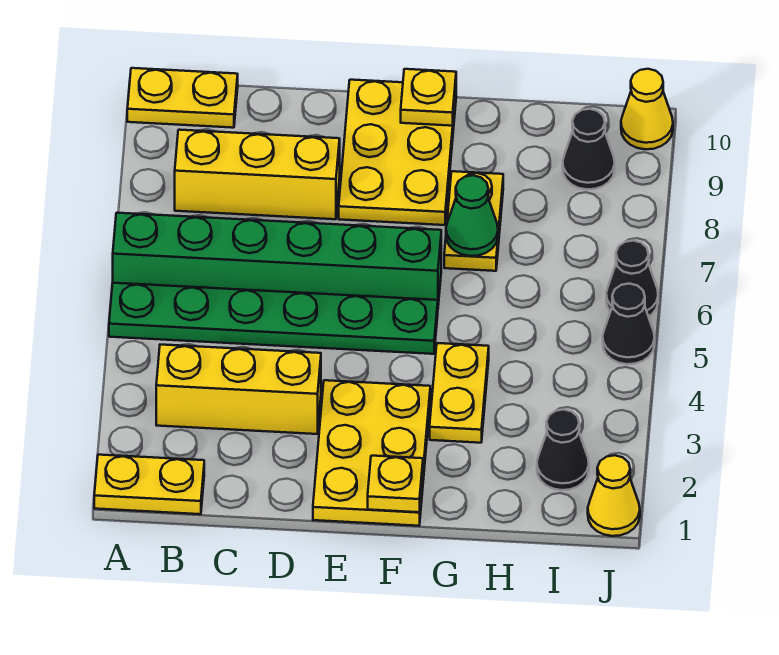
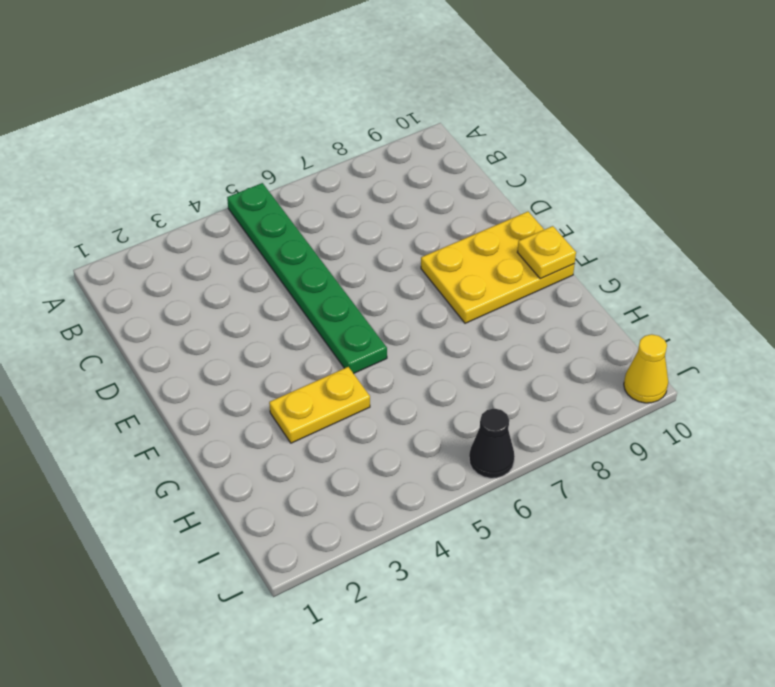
none -> yellow 1x2 plate [94,455,204,514]
none -> green 1x6 brick [113,213,441,305]
none -> yellow 1x2 plate [127,68,238,128]

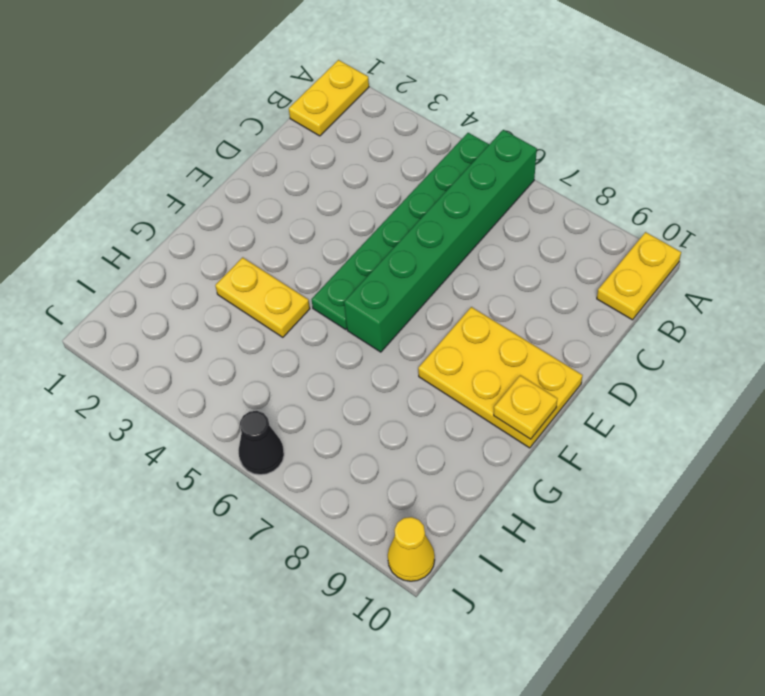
none -> yellow 1x3 brick [156,345,321,434]
none -> yellow 1x3 brick [175,130,340,219]
none -> yellow 2x3 plate [313,380,430,526]

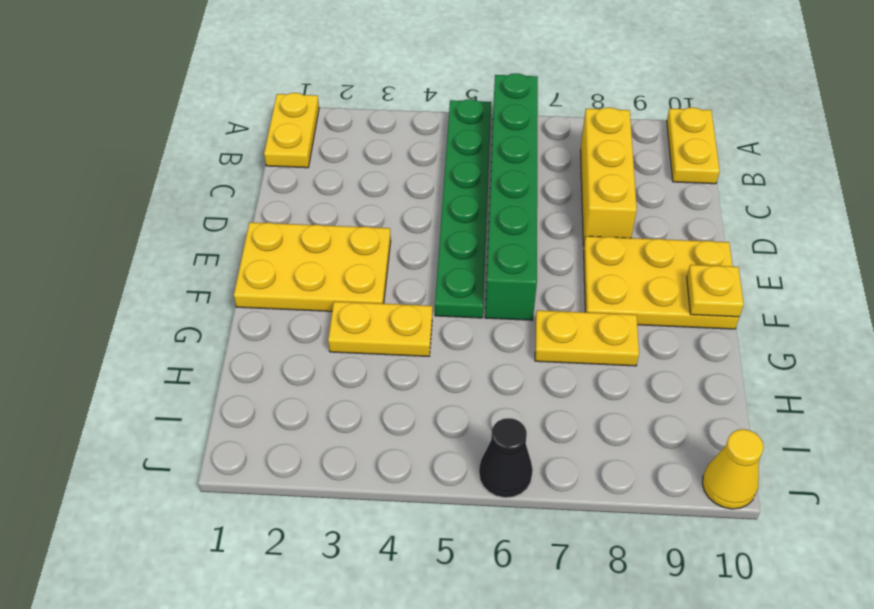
none -> yellow 1x3 brick [156,345,321,434]
none -> black 1x1 cone [537,410,589,490]
none -> black 1x1 cone [563,109,615,189]

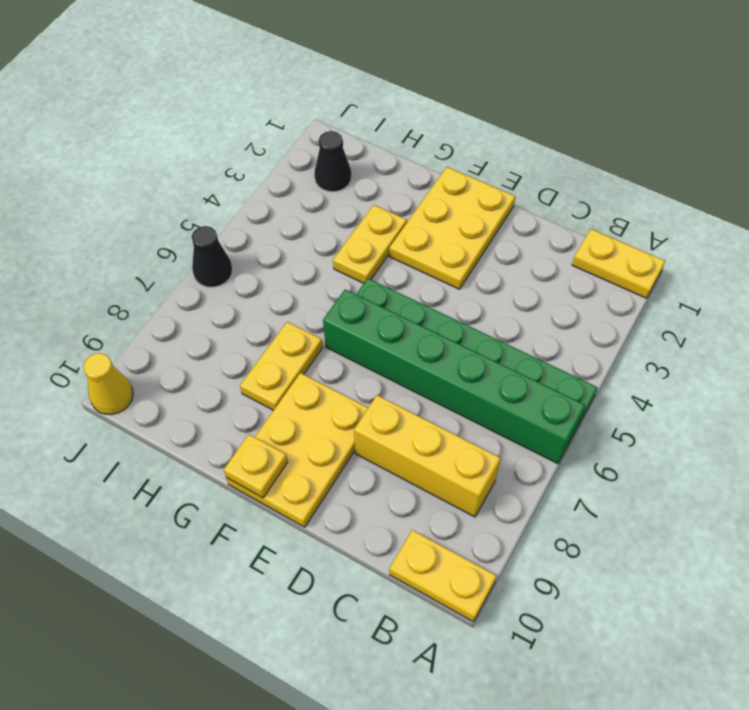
none -> yellow 1x3 brick [156,345,321,434]
none -> black 1x1 cone [563,109,615,189]
none -> yellow 1x1 cone [588,455,640,536]

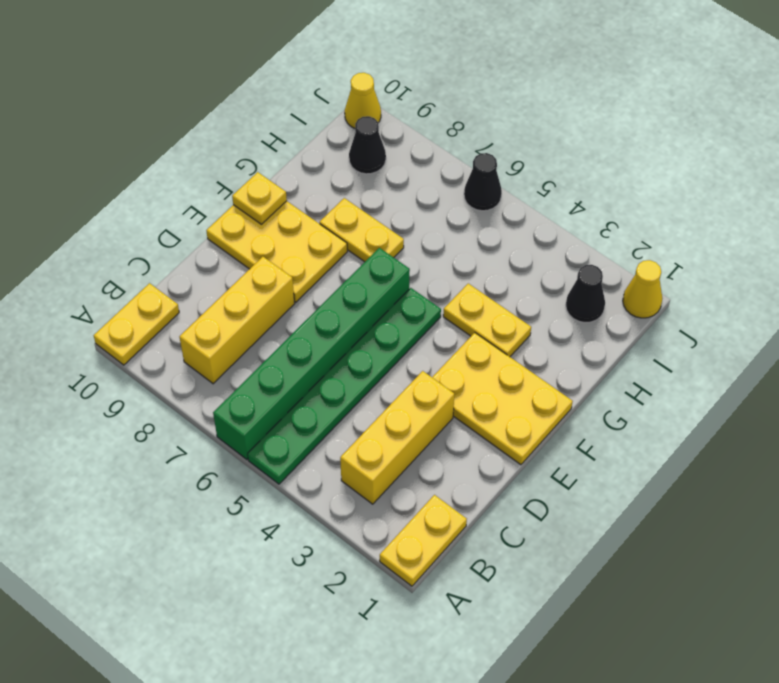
none -> black 1x1 cone [603,284,655,364]
none -> yellow 1x1 plate [368,456,423,512]
none -> green 1x1 cone [446,175,498,256]

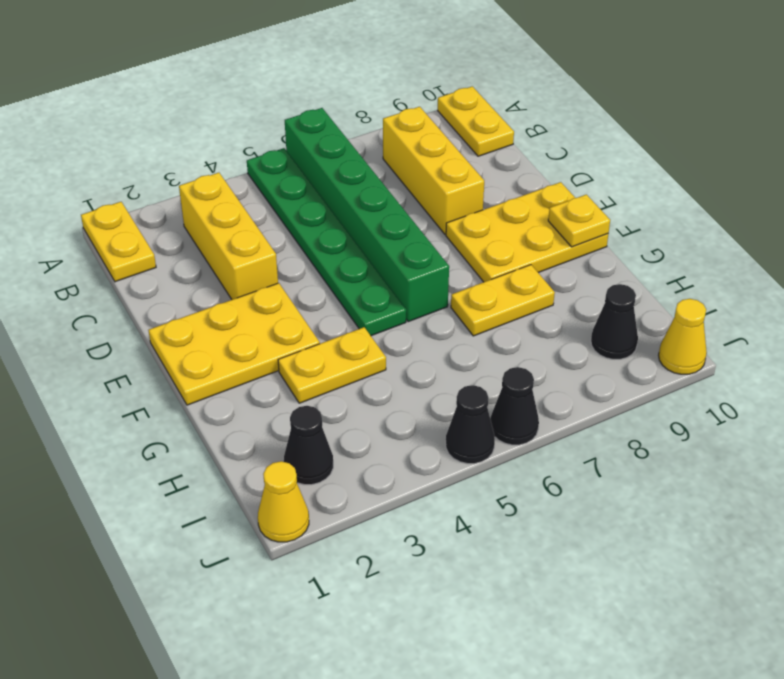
none -> yellow 1x1 plate [368,456,423,512]
none -> green 1x1 cone [446,175,498,256]

